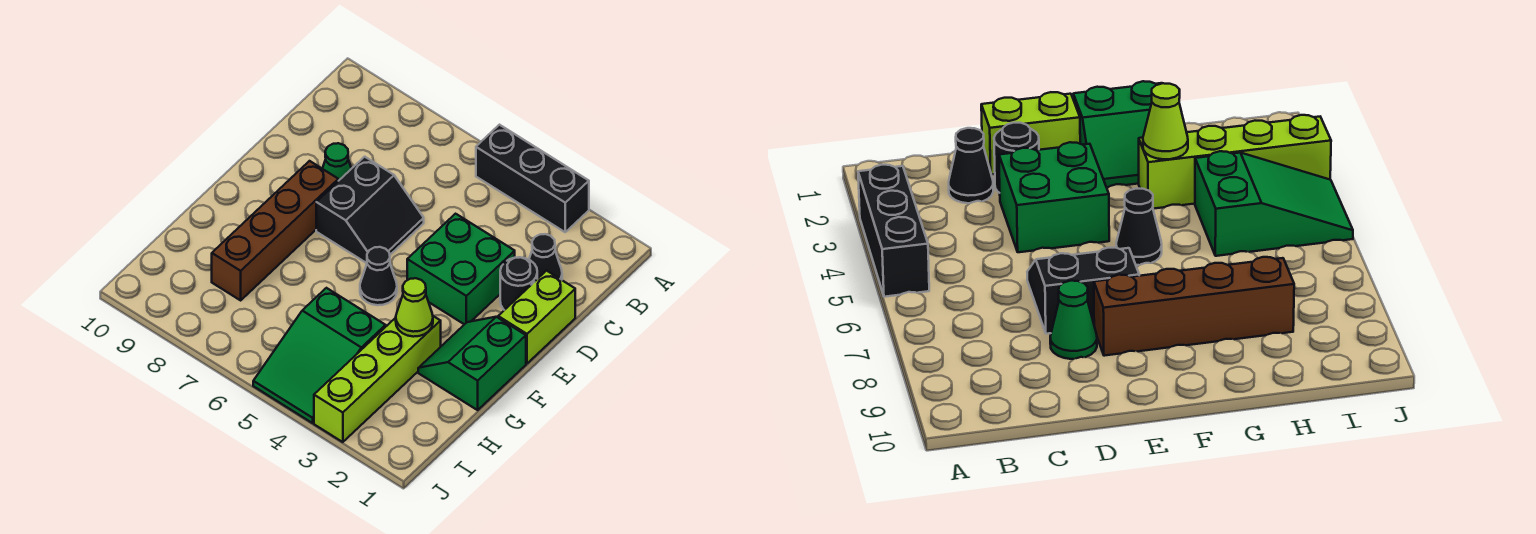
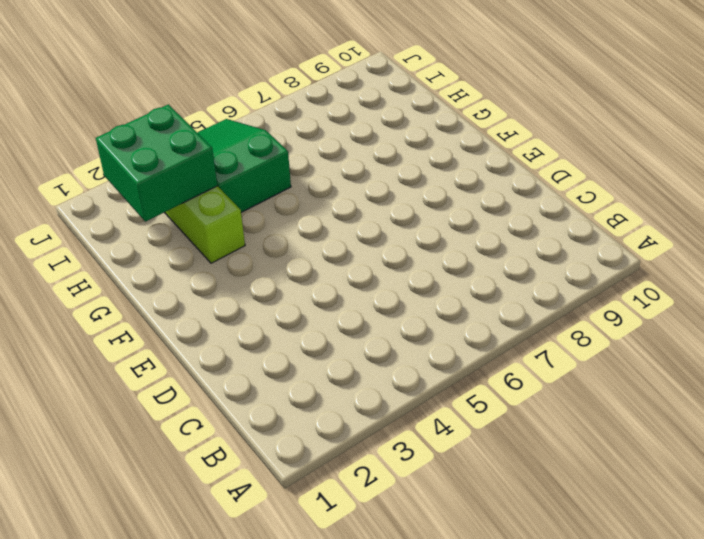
green 2x2 brick [96,104,218,222] -> green 2x2 brick moved to [407,214,515,324]
none -> black 1x3 brick [476,125,589,232]
none -> black 1x1 cone [529,234,562,280]
none -> lime 1x2 brick [498,271,575,363]

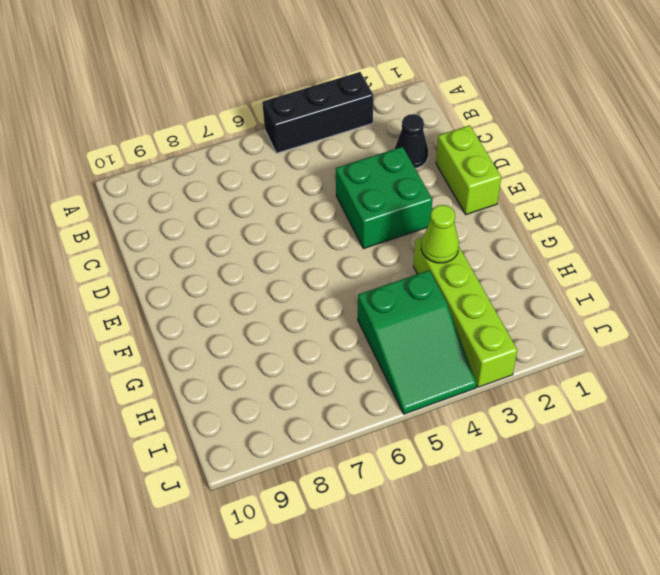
none -> black 1x1 round brick [500,257,537,310]
none -> black 2x2 slope [316,157,424,263]
none -> green 1x1 cone [322,143,351,181]

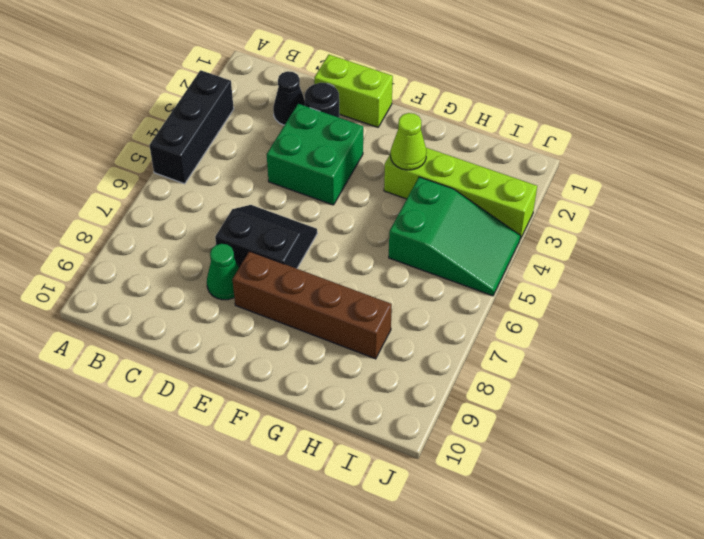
none -> green 2x2 slope [418,317,526,410]
none -> black 1x1 cone [360,247,397,305]

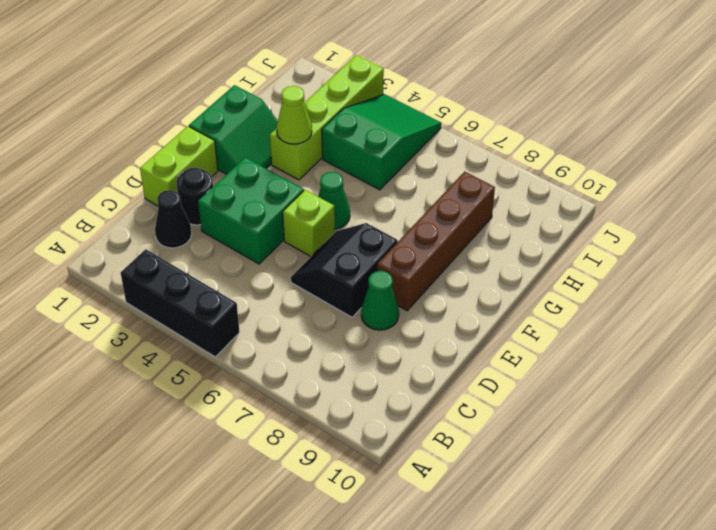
lime 1x1 brick [283,190,335,256] -> none
green 1x1 cone [318,172,350,229] -> black 1x1 cone [360,247,397,305]

